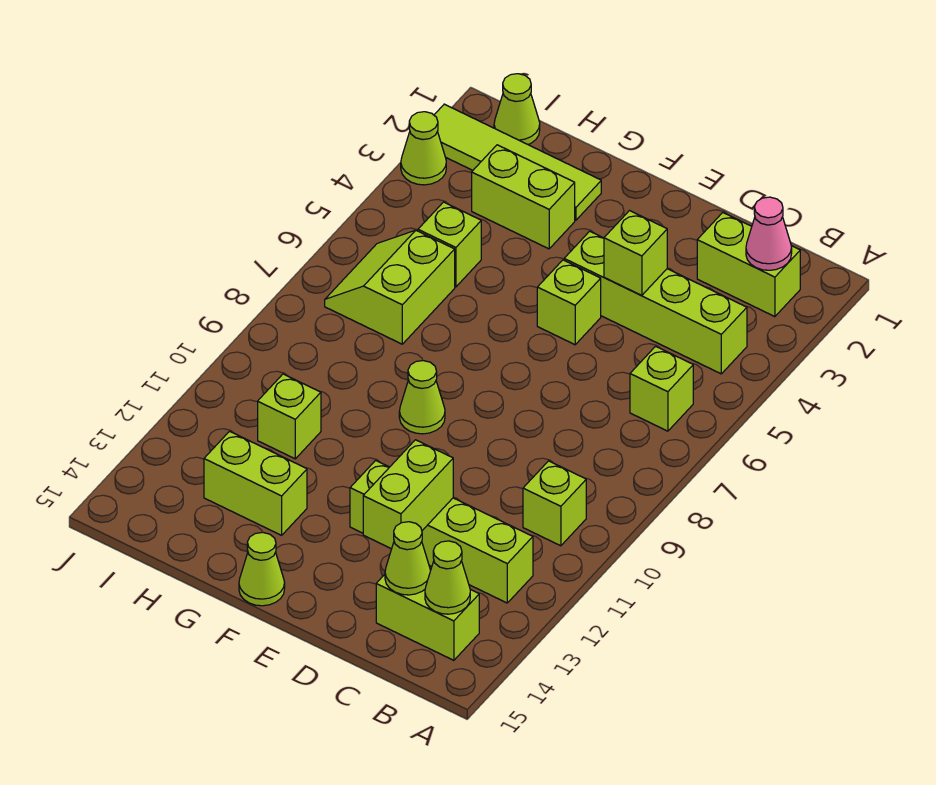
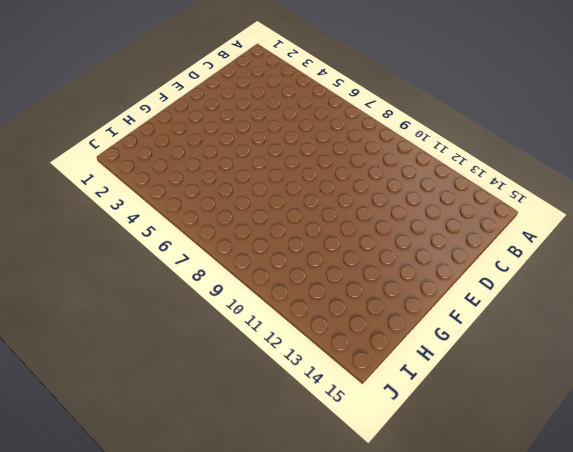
none -> lime 1x2 brick [697,213,800,317]
none -> lime 1x4 brick [564,231,747,374]
none -> lime 1x1 brick [630,346,693,431]

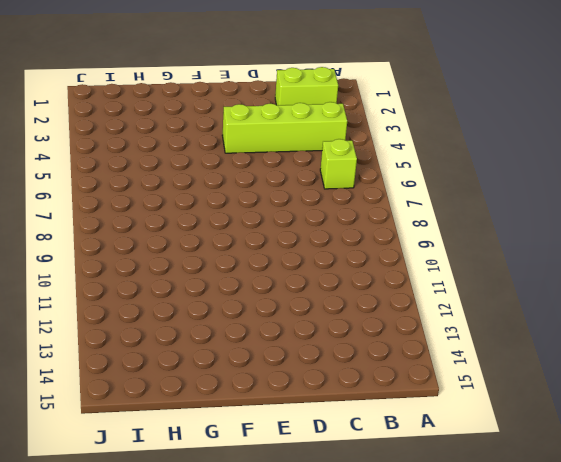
none -> lime 1x1 brick [523,461,586,546]
none -> lime 1x4 brick [350,460,533,603]
none -> lime 1x2 brick [376,575,479,660]

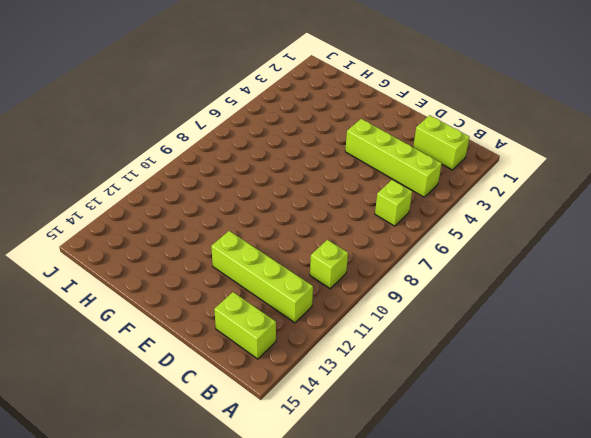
none -> lime 1x1 brick [537,260,601,345]
none -> lime 1x1 cone [399,361,445,434]
none -> lime 1x1 cone [239,532,285,606]

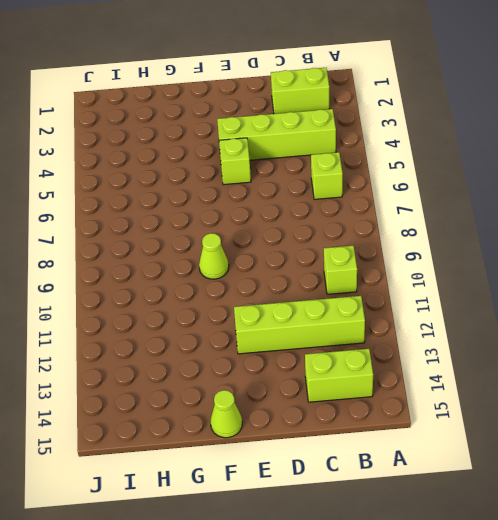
none -> lime 1x4 tile [434,104,601,220]
none -> lime 1x2 brick [472,145,575,249]
none -> lime 1x2 brick [204,431,307,535]

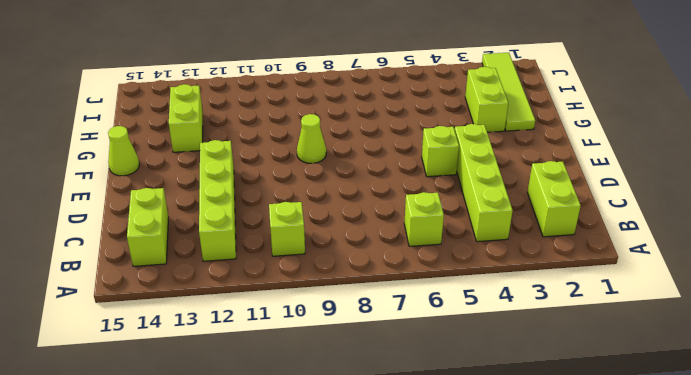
none -> lime 1x1 brick [418,202,481,287]
none -> lime 2x2 slope [325,230,455,344]
none -> lime 1x1 brick [258,374,321,459]

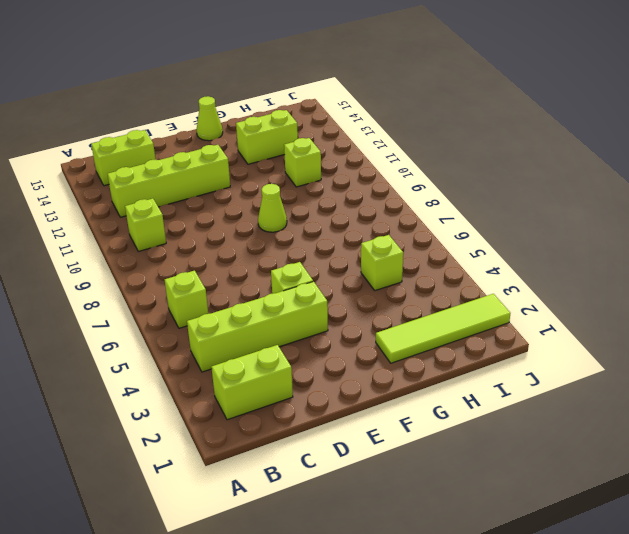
none -> lime 1x2 brick [472,145,575,249]
none -> lime 2x2 slope [325,230,455,344]
none -> lime 1x1 cone [494,74,540,144]

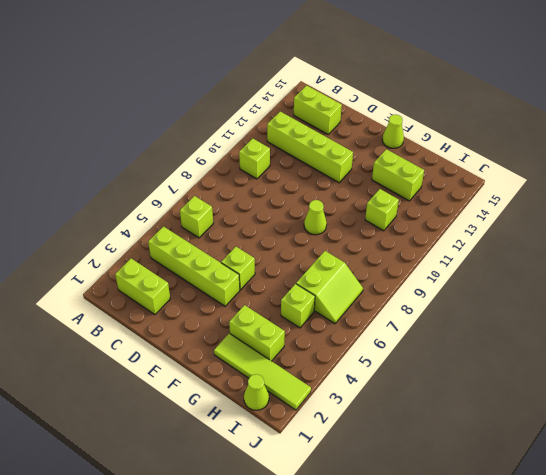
none -> lime 1x1 cone [401,112,446,185]
none -> pink 1x1 cone [746,197,792,270]
none -> lime 1x1 cone [425,541,470,614]

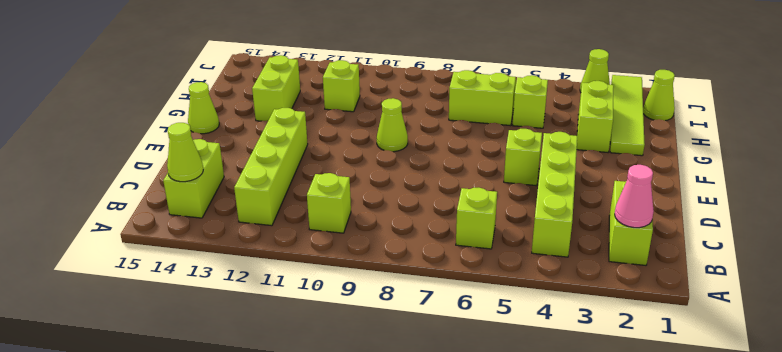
none -> lime 1x1 cone [385,522,431,595]
none -> lime 1x1 brick [604,211,667,295]
none -> lime 1x2 brick [363,440,453,549]

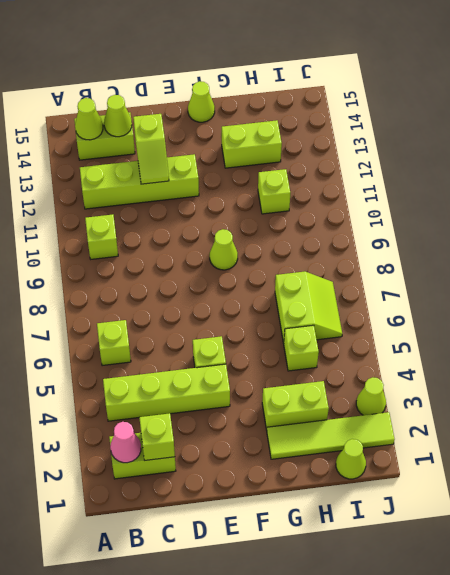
lime 1x1 brick [139,413,175,461] -> lime 1x1 brick moved to [604,211,667,295]
lime 1x2 slope [133,114,169,184] -> lime 1x2 brick [363,440,453,549]

